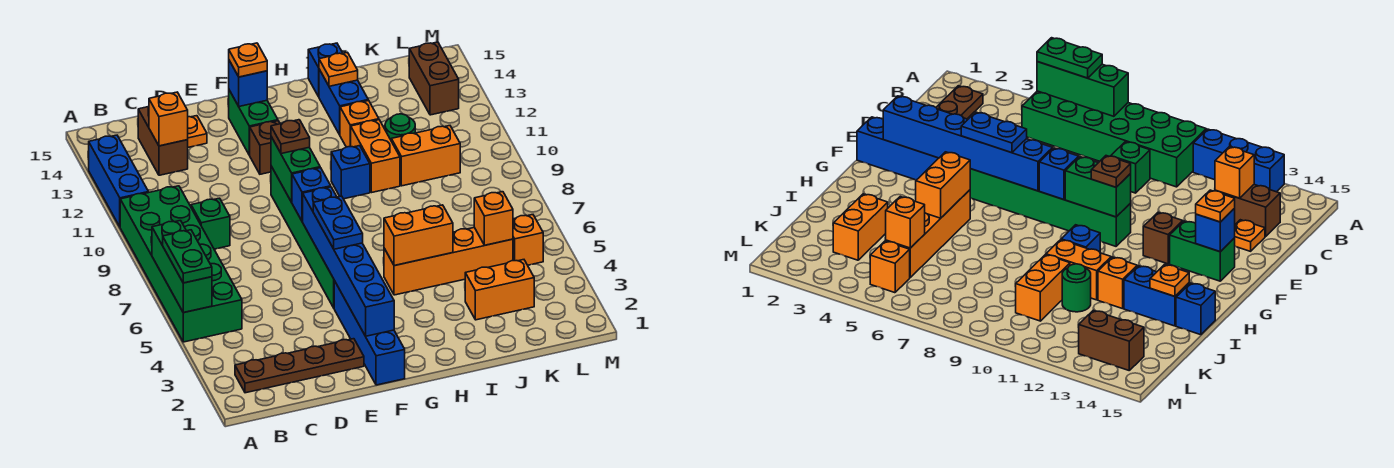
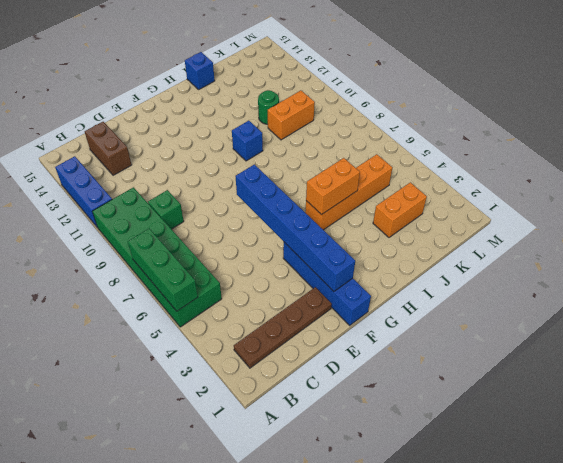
none -> orange 1x1 plate [188,116,207,147]
none -> green 1x6 brick [271,166,334,308]
none -> brown 1x1 brick [250,121,280,174]
none -> green 1x2 brick [229,90,278,155]

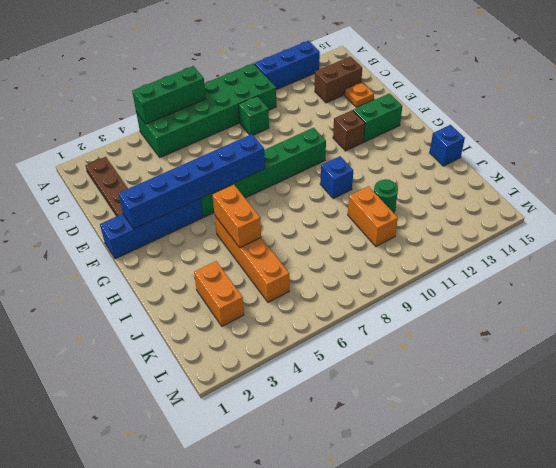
none -> orange 1x2 brick [351,120,400,193]
none -> orange 1x1 brick [340,100,379,147]
none -> blue 1x2 brick [319,69,368,135]
none -> orange 1x1 brick [513,215,543,265]

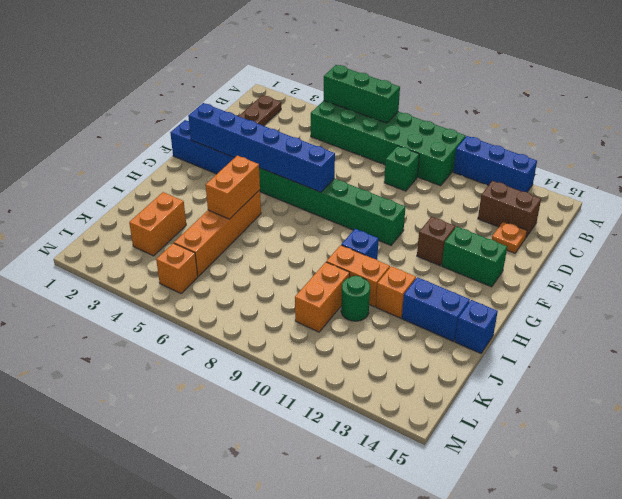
none -> brown 1x2 brick [409,42,459,115]
none -> orange 1x1 brick [149,92,188,146]
none -> blue 1x1 brick [292,168,331,221]
none -> green 1x2 brick [271,137,320,202]

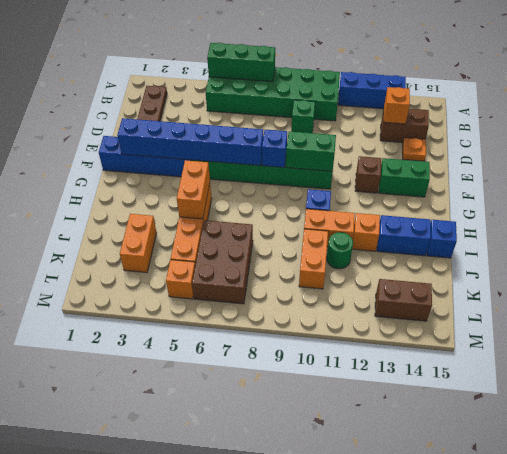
brown 2x3 brick [192,220,253,304] -> none
none -> blue 1x1 brick [229,61,267,106]
none -> orange 1x1 plate [319,52,358,86]
none -> orange 1x1 brick [474,192,513,245]
none -> green 1x2 plate [163,230,212,283]

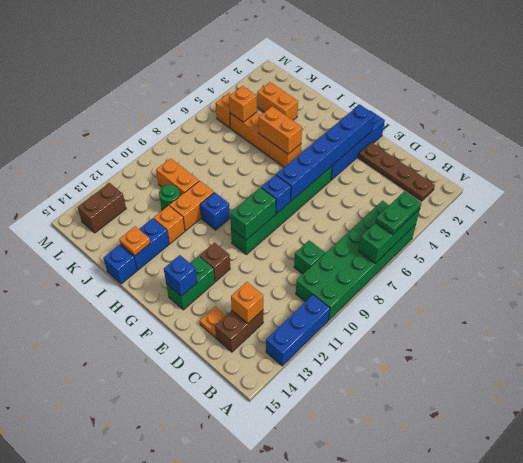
none -> blue 1x2 plate [313,196,363,249]
none -> brown 1x1 plate [271,120,310,154]
none -> orange 1x1 plate [229,43,267,77]

